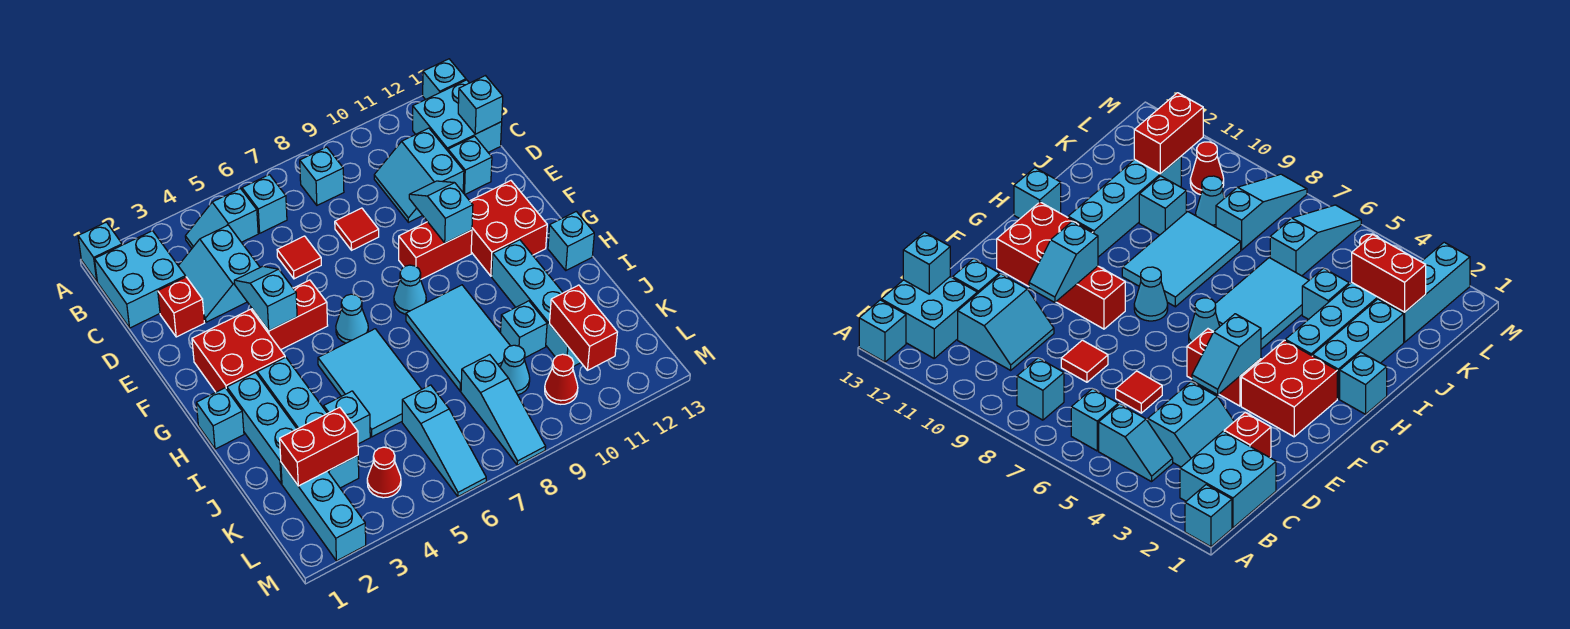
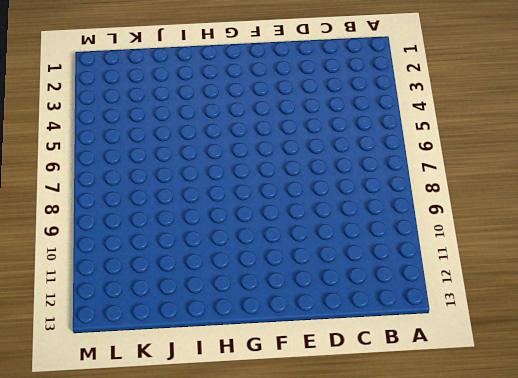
none -> cyan 1x1 brick [78,222,122,281]
none -> cyan 1x1 brick [423,59,466,100]
none -> cyan 2x2 brick [95,231,186,328]
none -> cyan 1x2 slope [185,189,258,248]

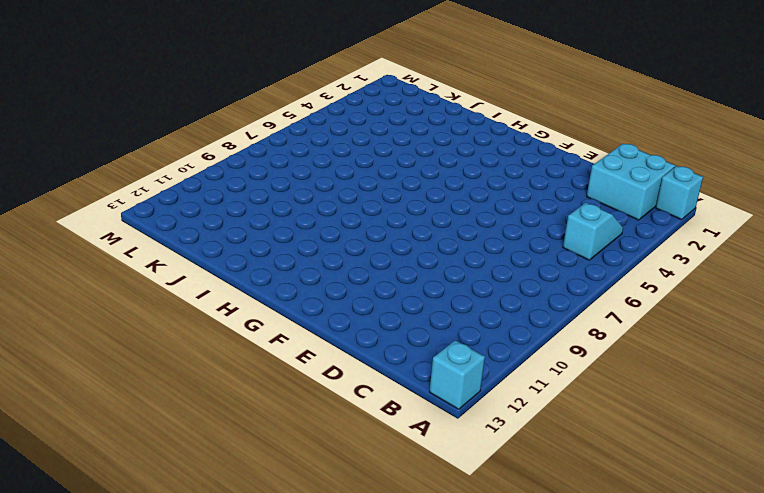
none -> cyan 1x1 brick [242,175,287,233]
none -> cyan 1x1 brick [300,147,344,205]
none -> cyan 2x2 brick [413,80,502,152]
none -> cyan 2x2 slope [178,225,260,322]

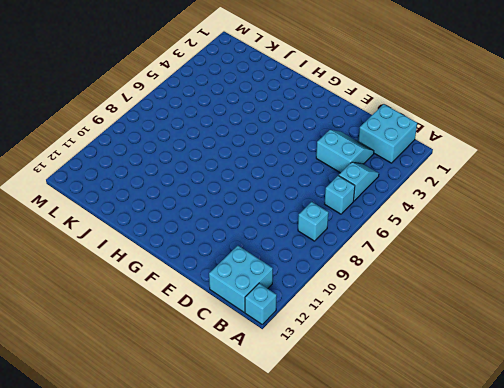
none -> cyan 1x1 brick [78,222,122,281]
none -> cyan 2x2 slope [374,128,464,222]
none -> red 1x1 brick [158,277,204,337]
none -> red 1x1 tile [277,236,321,279]

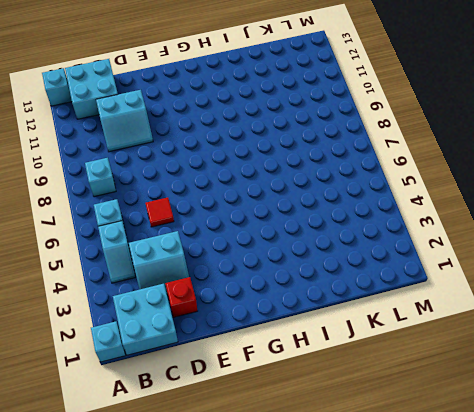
none -> red 1x1 tile [335,208,379,250]
none -> cyan 1x1 brick [448,136,492,194]
none -> red 2x2 brick [192,309,285,392]
none -> red 1x2 brick [252,280,328,350]

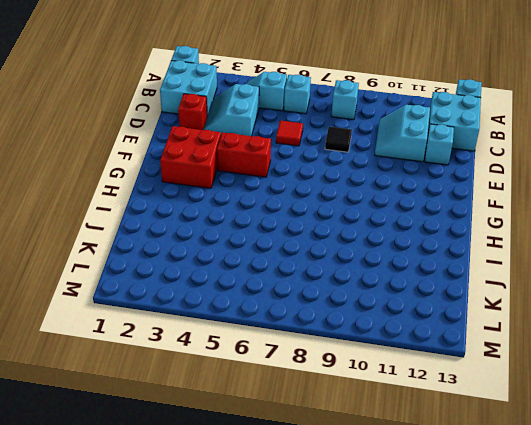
black 1x1 tile [325,127,352,152] -> red 1x1 tile [335,208,379,250]
none -> red 1x2 brick [399,222,472,279]
none -> red 2x2 brick [470,181,547,276]
none -> cyan 1x1 cone [336,294,368,343]
none -> cyan 1x1 cone [394,265,426,314]

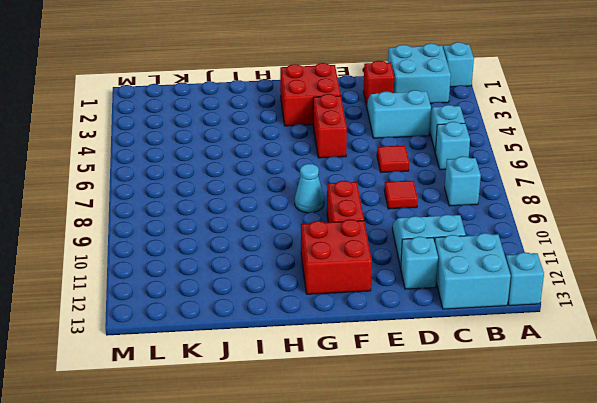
none -> cyan 1x1 cone [336,294,368,343]
none -> cyan 1x1 brick [196,388,244,449]
none -> cyan 1x3 brick [227,373,297,484]
none -> cyan 1x4 brick [257,357,359,488]

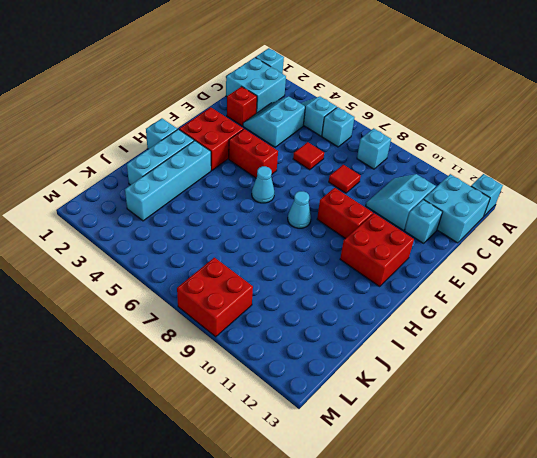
red 2x2 brick [177,258,253,337] -> cyan 1x3 slope [461,355,546,465]
none -> cyan 2x3 tile [318,329,422,437]
none -> cyan 2x3 tile [406,285,510,391]
none -> cyan 1x4 brick [492,240,581,366]
none -> cyan 1x1 brick [548,211,594,270]

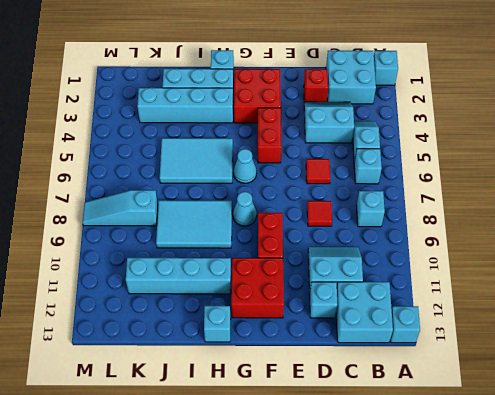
none -> cyan 1x1 brick [324,391,370,444]
none -> cyan 1x1 brick [501,301,547,358]
none -> cyan 1x3 brick [281,463,366,561]
none -> cyan 1x3 slope [402,385,486,496]

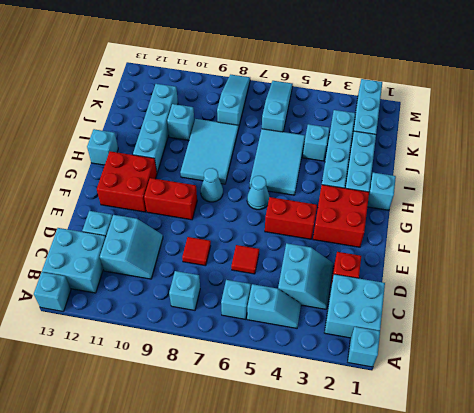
none -> cyan 1x1 cone [500,345,530,395]
none -> red 1x1 cone [367,447,401,498]
none -> red 1x1 cone [545,354,578,404]
none -> cyan 1x1 brick [458,76,503,134]

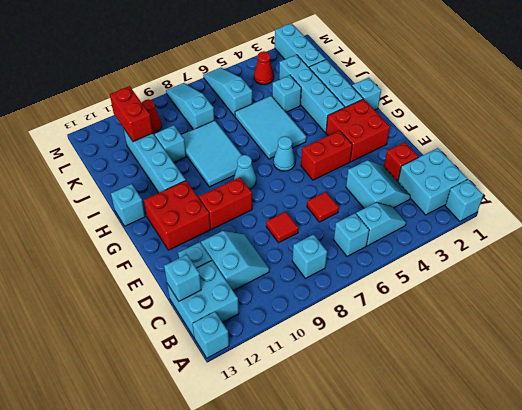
none -> cyan 1x1 cone [500,345,530,395]
none -> cyan 1x2 slope [234,266,297,331]
none -> cyan 1x2 slope [409,181,473,243]
none -> red 1x2 brick [280,407,358,486]

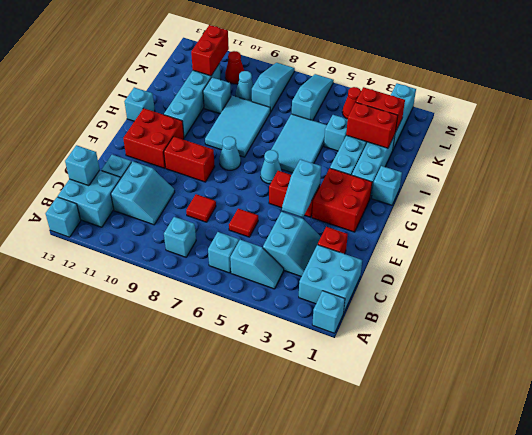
red 1x2 brick [346,102,398,148] -> none
none -> cyan 1x2 slope [409,181,473,243]

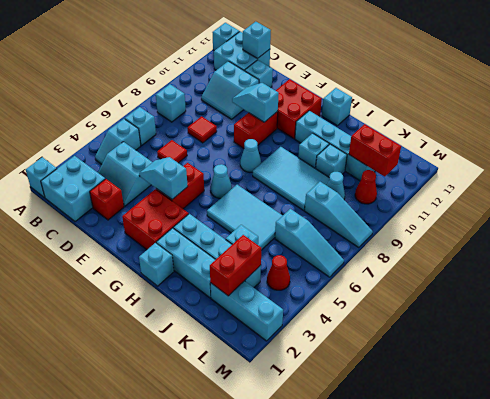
cyan 1x1 brick [298,133,329,169] -> none

